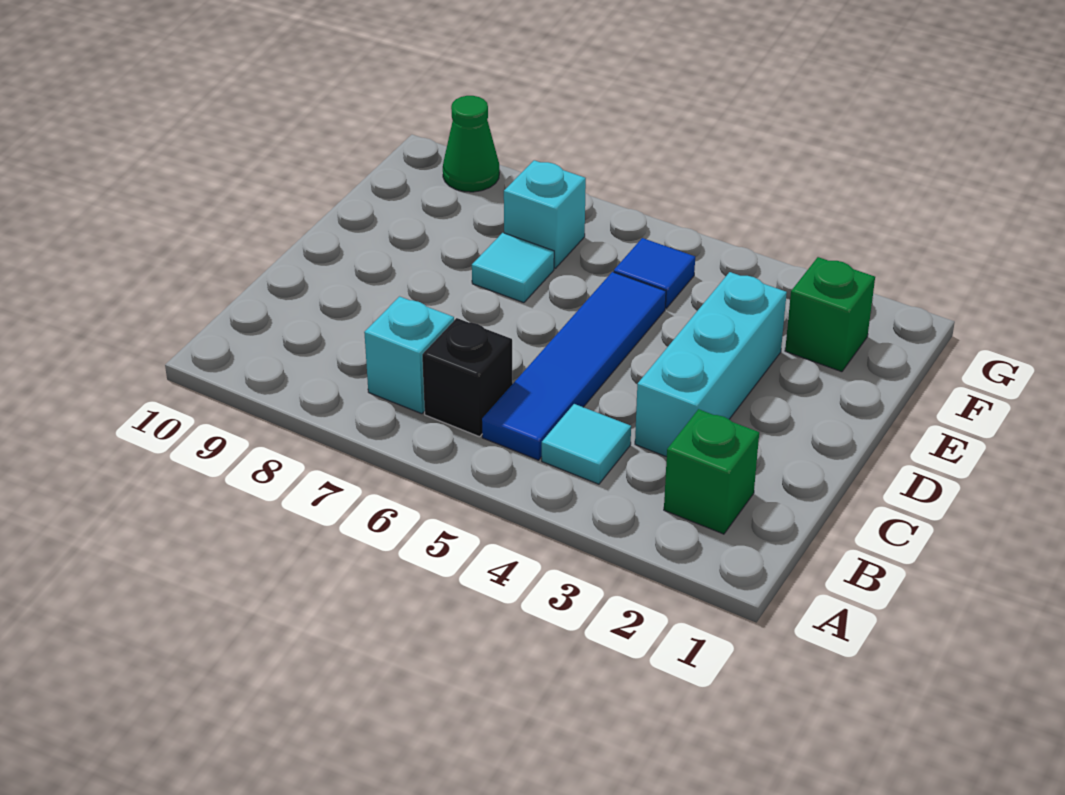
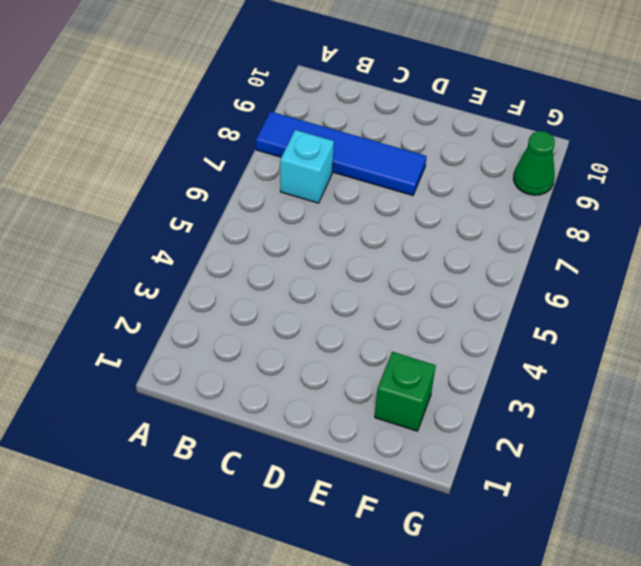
blue 1x4 tile [256,111,427,196] -> blue 1x4 tile moved to [482,272,666,460]
none -> green 1x1 brick [664,409,759,534]
none -> cyan 1x1 tile [542,404,631,484]

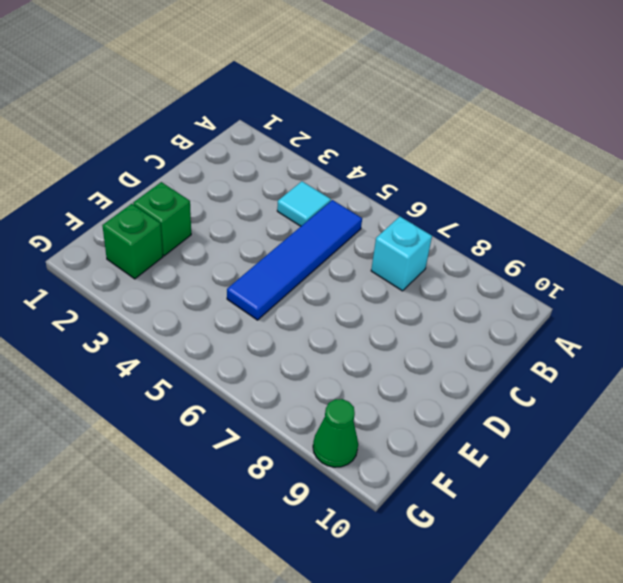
green 1x1 brick [133,182,191,256] -> green 1x1 brick moved to [664,409,759,534]
none -> black 1x1 brick [422,318,513,437]
none -> cyan 1x3 brick [635,272,787,457]

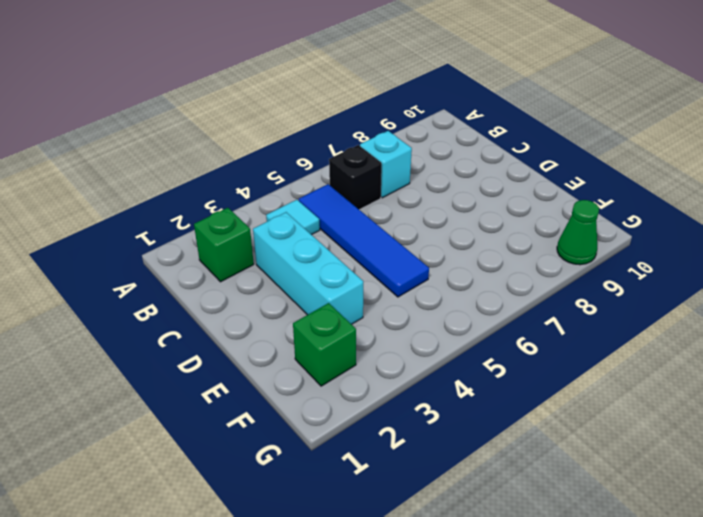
none -> cyan 1x1 tile [472,233,554,303]
none -> blue 1x1 tile [614,238,695,308]

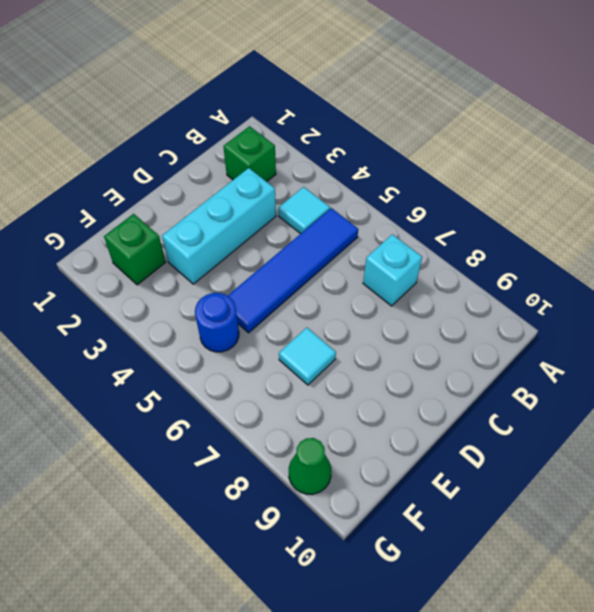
blue 1x1 round brick [195,293,239,352] -> blue 1x1 tile [614,238,695,308]
none -> black 1x1 brick [422,318,513,437]
none -> cyan 1x1 brick [504,160,586,268]

